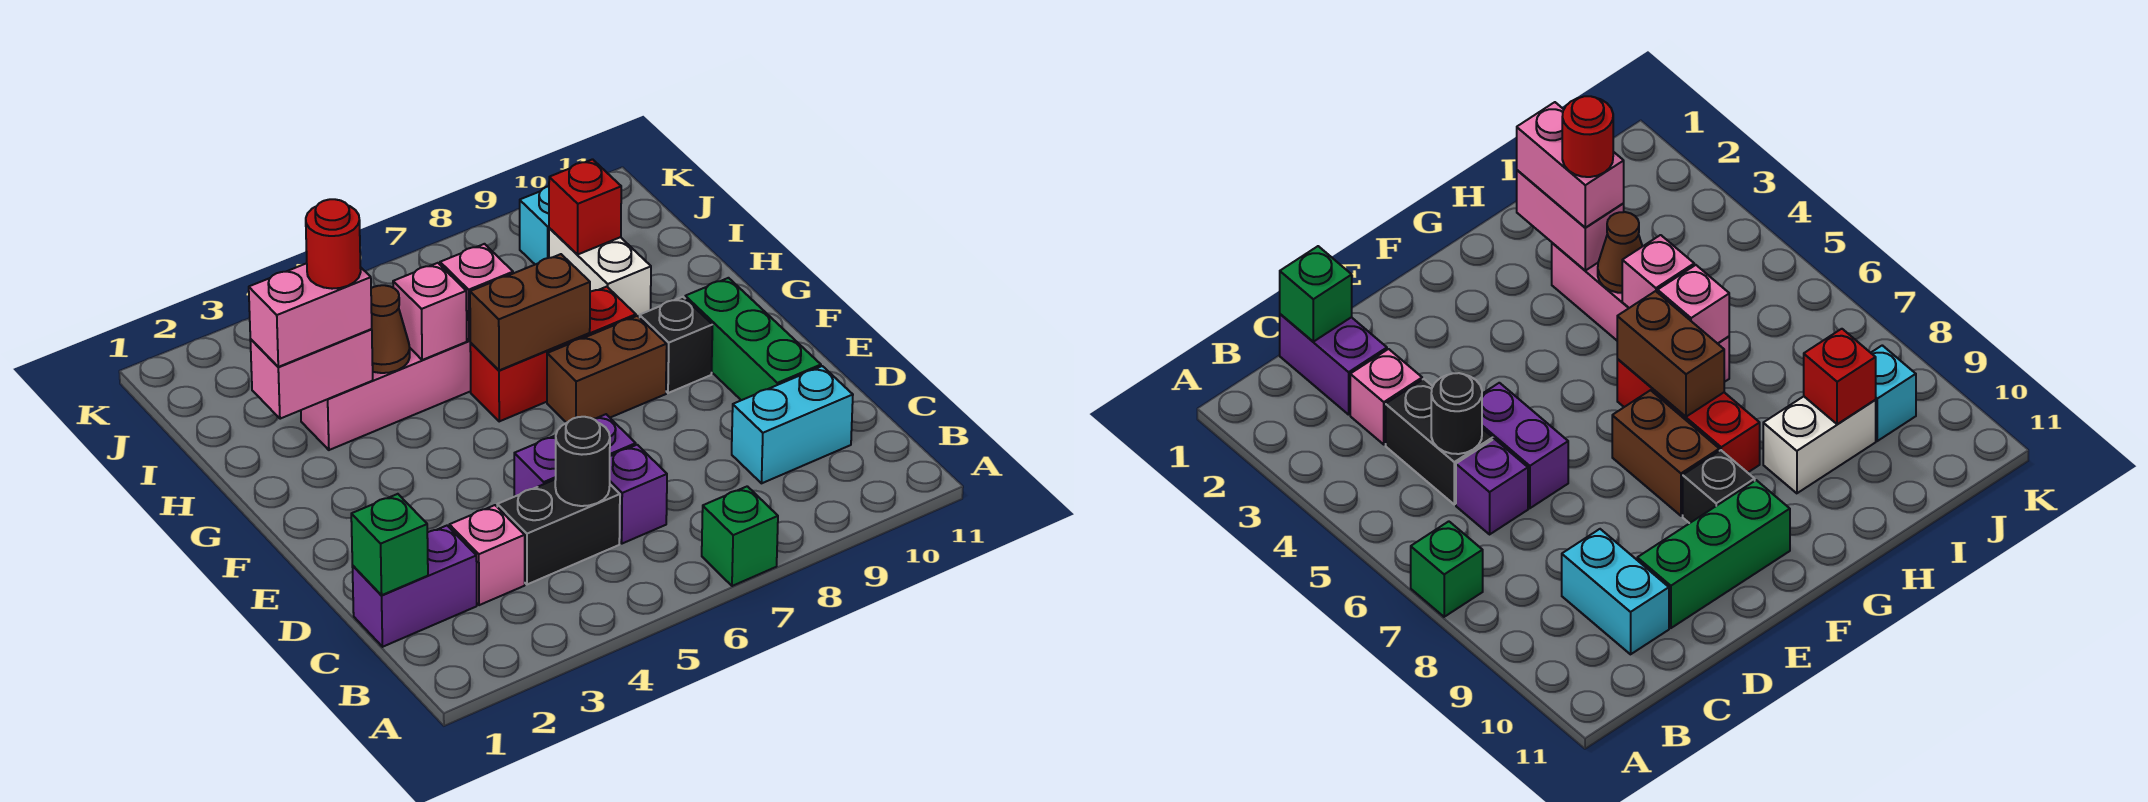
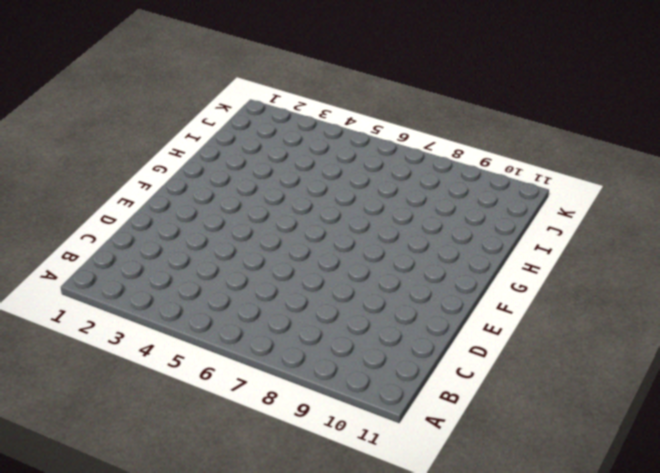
none -> green 1x1 brick [702,486,778,586]
none -> purple 1x2 brick [352,526,477,647]
none -> pink 1x1 brick [449,505,525,605]

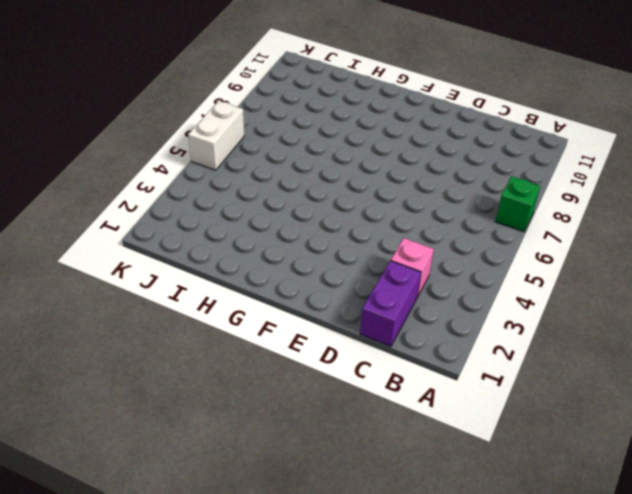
white 1x2 brick [188,101,244,170] -> white 1x2 brick turned to [549,228,651,318]
none -> black 1x2 brick [497,479,620,584]
none -> purple 1x1 brick [610,445,667,544]
none -> cyan 1x2 brick [732,366,853,483]

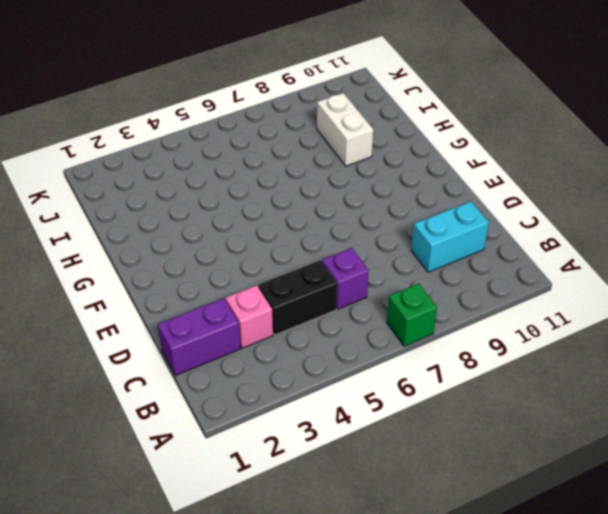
none -> purple 1x2 brick [514,414,636,497]
none -> green 1x3 brick [685,278,821,400]
none -> brown 1x2 brick [547,316,667,423]

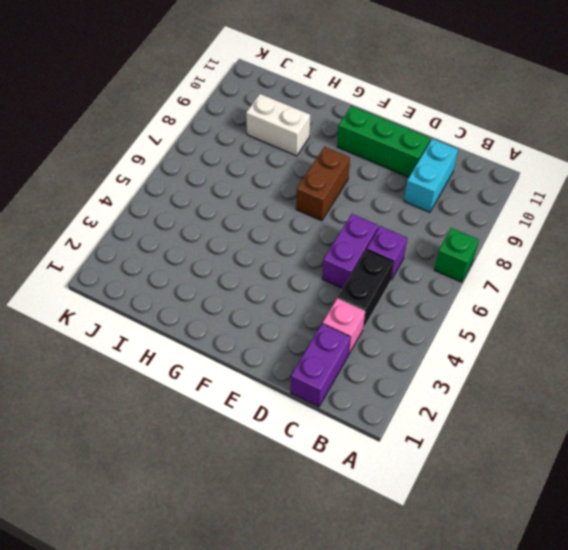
none -> black 1x1 brick [640,297,712,393]
none -> red 1x3 brick [470,287,636,421]
none -> pink 1x4 brick [301,339,471,450]

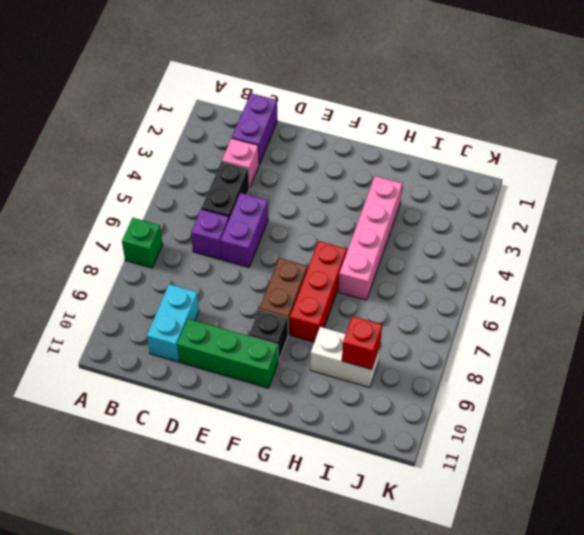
none -> cyan 1x1 brick [520,186,549,264]
none -> green 1x1 brick [351,494,428,595]
none -> black 1x1 round brick [555,417,610,506]

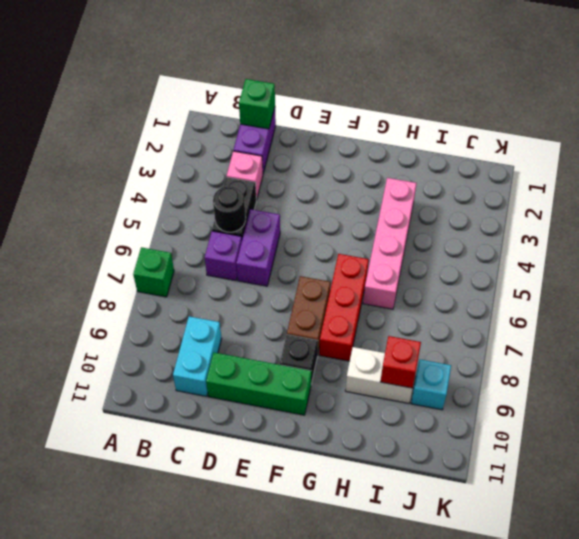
none -> brown 1x2 brick [470,254,590,370]
none -> pink 1x2 brick [250,329,373,419]
none -> brown 1x1 cone [371,285,410,373]

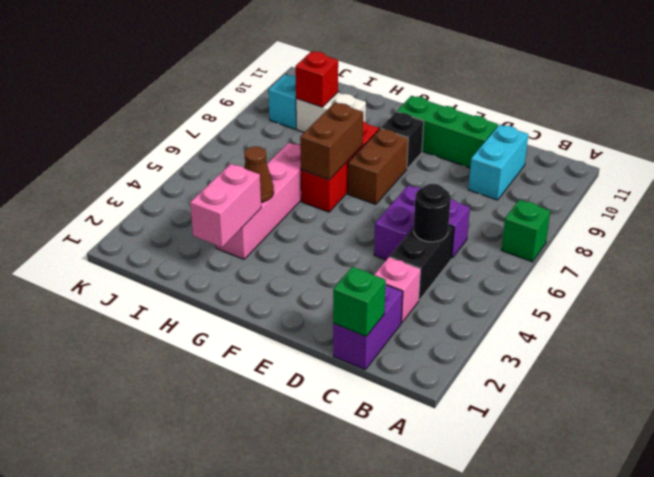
none -> pink 1x1 brick [393,263,467,360]
none -> pink 1x1 brick [440,244,513,341]
none -> pink 1x2 brick [249,263,372,367]

